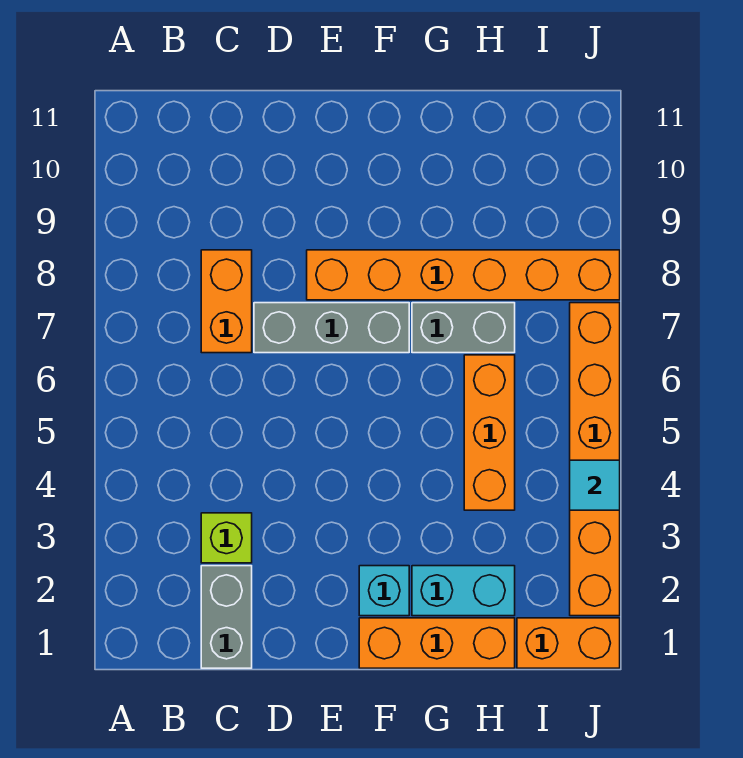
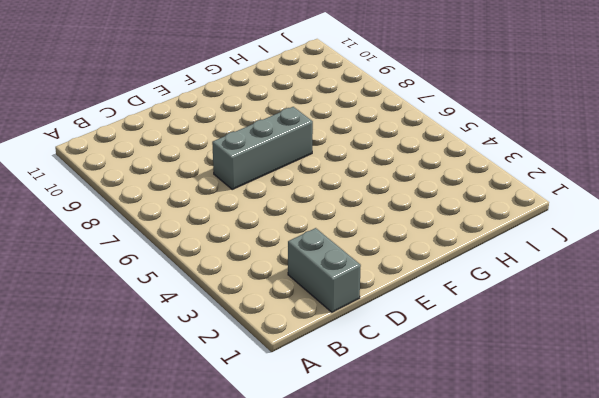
none -> lime 1x1 brick [201,513,252,563]
none -> orange 1x2 brick [201,250,252,353]
none -> orange 1x6 brick [307,250,620,300]

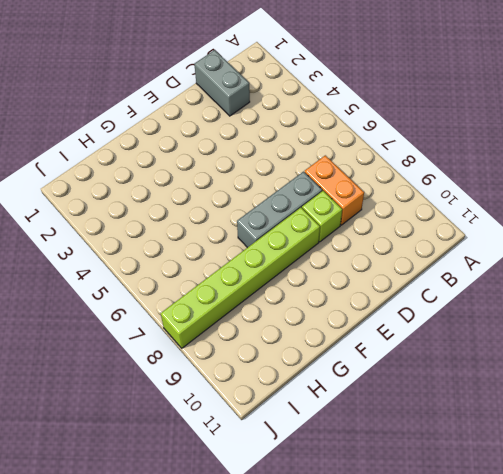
lime 1x1 brick [302,191,342,242] -> lime 1x1 brick moved to [201,513,252,563]
lime 1x6 brick [161,208,320,348] -> orange 1x6 brick [307,250,620,300]
none -> orange 1x3 brick [359,618,515,668]
none -> cyan 1x1 brick [359,566,409,616]
none -> cyan 1x2 brick [412,566,515,616]

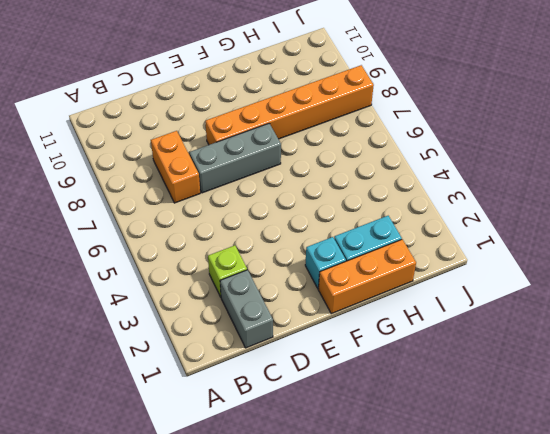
none -> grey 1x2 brick [412,303,515,353]
none -> orange 1x3 brick [464,355,515,510]
none -> orange 1x2 brick [517,618,620,668]

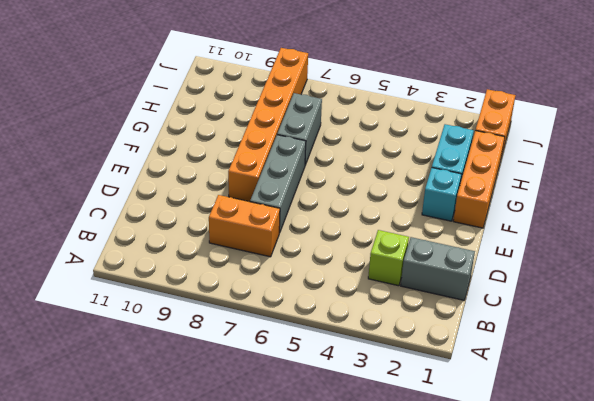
none -> orange 1x3 brick [464,355,515,510]
none -> orange 1x6 brick [570,303,620,616]
none -> cyan 1x1 tile [570,460,620,510]

